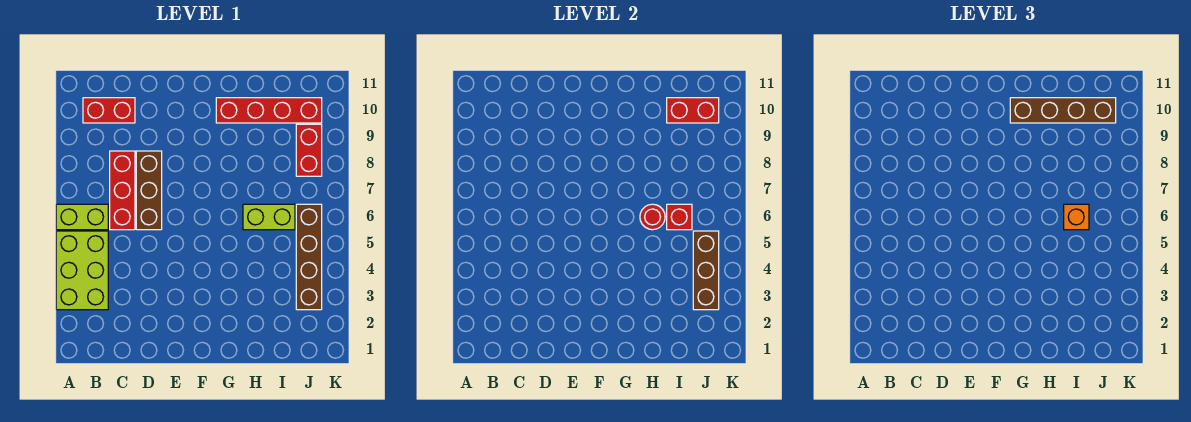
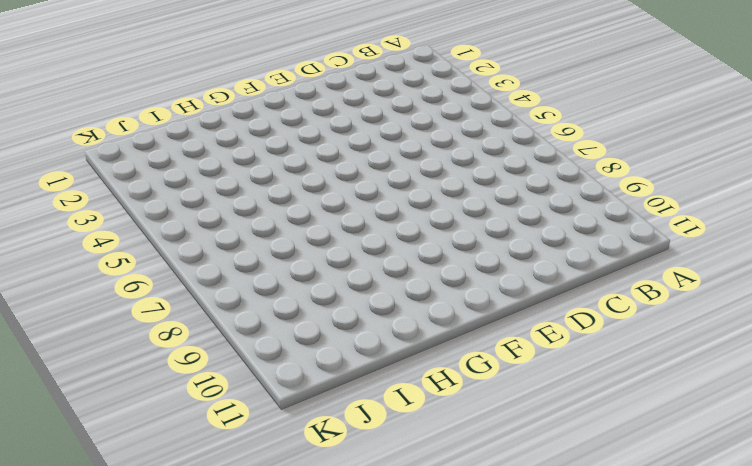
none -> lime 2x3 brick [56,231,108,310]
none -> lime 1x2 brick [56,204,108,230]
none -> red 1x2 brick [83,98,135,123]

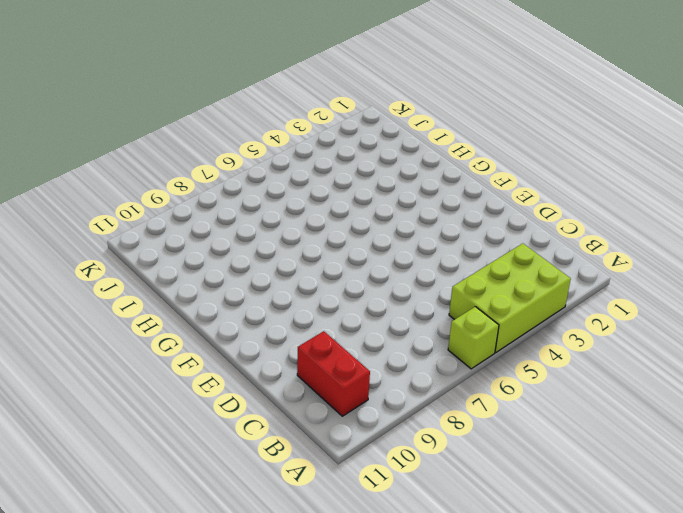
lime 1x1 brick [448,307,499,369] -> lime 1x2 brick [56,204,108,230]
none -> red 1x3 brick [110,151,135,230]
none -> brown 1x3 brick [136,151,162,230]
none -> red 1x4 brick [216,98,322,123]

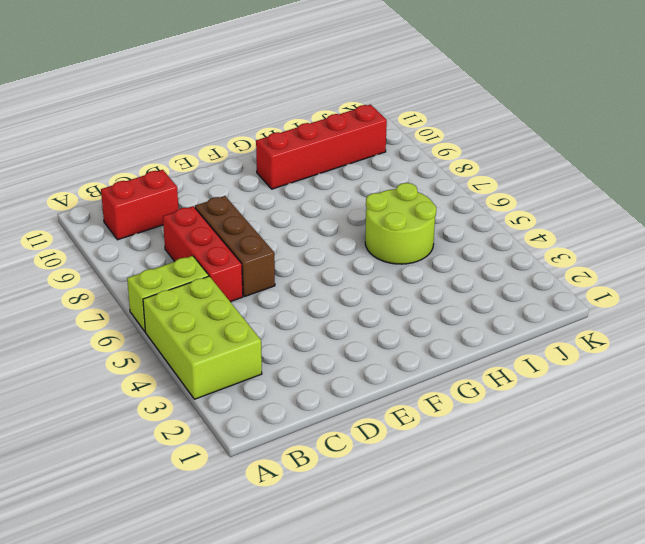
lime 2x2 round brick [365,183,436,264] -> lime 1x2 brick [243,204,295,230]
none -> brown 1x4 brick [296,204,322,310]
none -> red 1x2 brick [296,124,322,176]
none -> red 1x1 round brick [640,204,665,230]

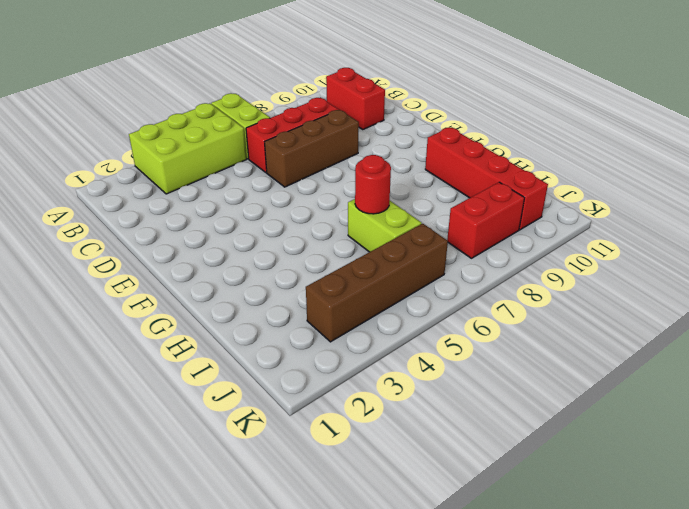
none -> red 1x1 brick [667,204,692,230]
none -> red 1x2 brick [667,98,719,123]
none -> brown 1x3 brick [693,231,719,310]

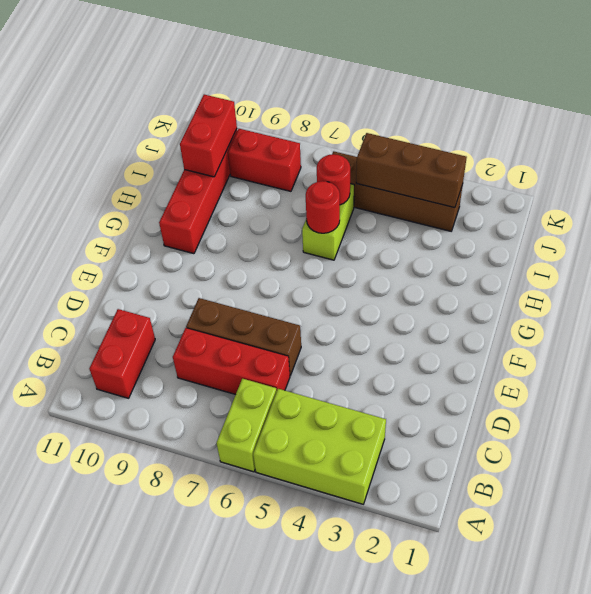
red 1x1 round brick [317,154,350,205] -> red 1x1 brick [667,204,692,230]
none -> brown 1x4 brick [1010,98,1116,123]
none -> orange 1x1 brick [1064,204,1089,230]

